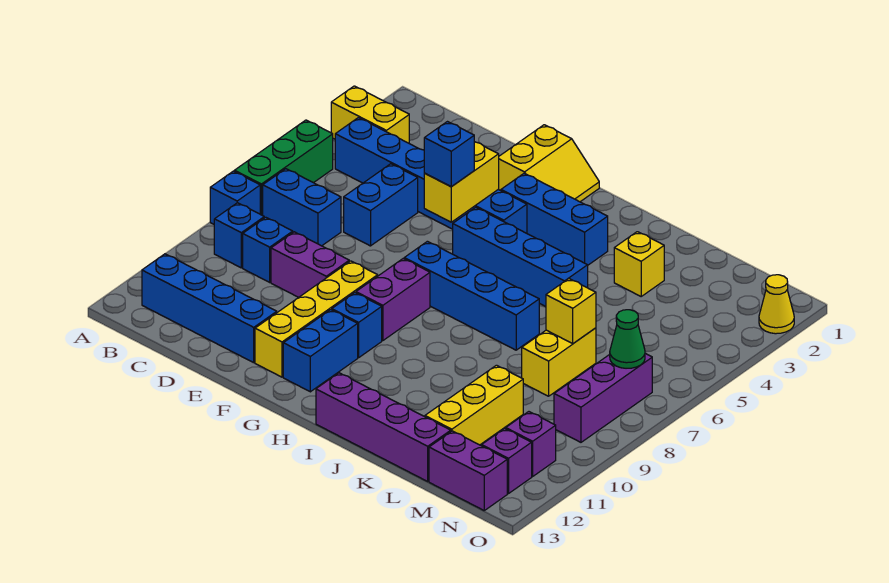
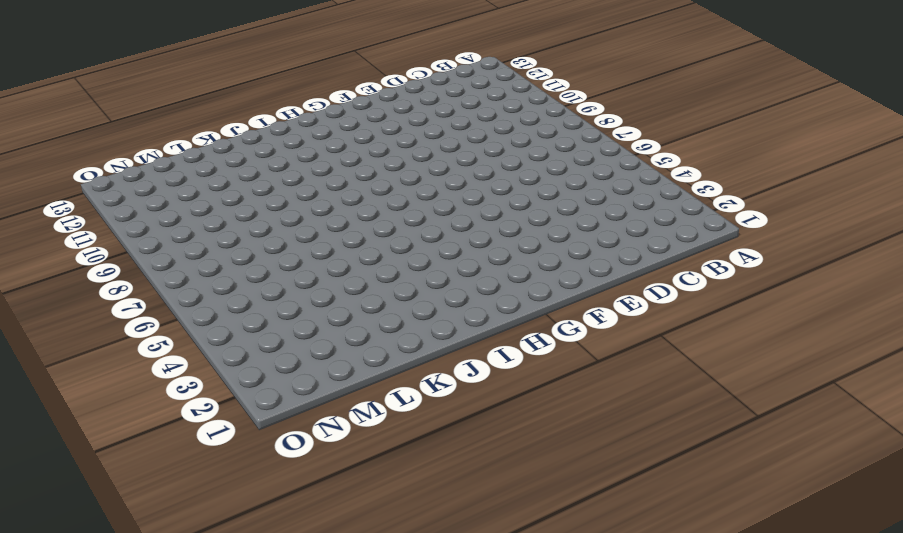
none -> yellow 1x2 brick [331,86,409,143]
none -> green 1x3 brick [234,120,333,215]
none -> blue 1x1 brick [210,171,260,224]
none -> blue 1x6 brick [335,118,527,233]

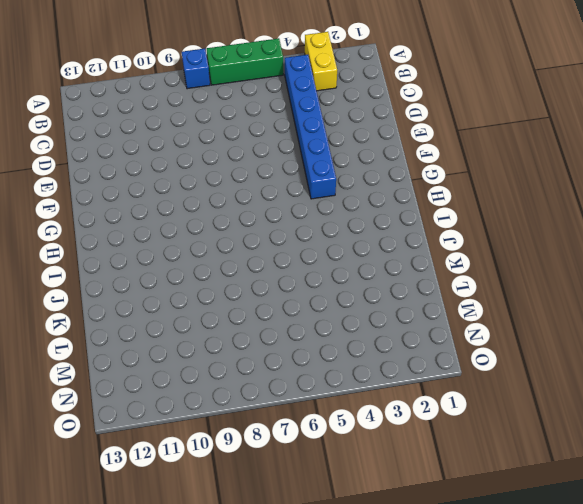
none -> blue 1x2 brick [263,169,341,246]
none -> blue 1x1 brick [214,203,264,268]
none -> blue 1x4 brick [142,254,277,363]
none -> blue 1x1 brick [243,217,293,282]

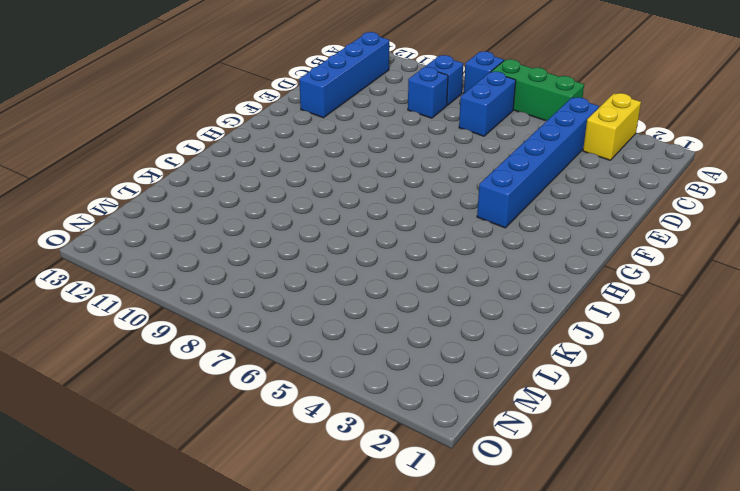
none -> blue 1x2 brick [344,164,418,246]
none -> purple 1x2 brick [271,232,349,297]
none -> yellow 2x2 slope [499,125,599,202]
none -> yellow 1x4 brick [255,261,378,377]

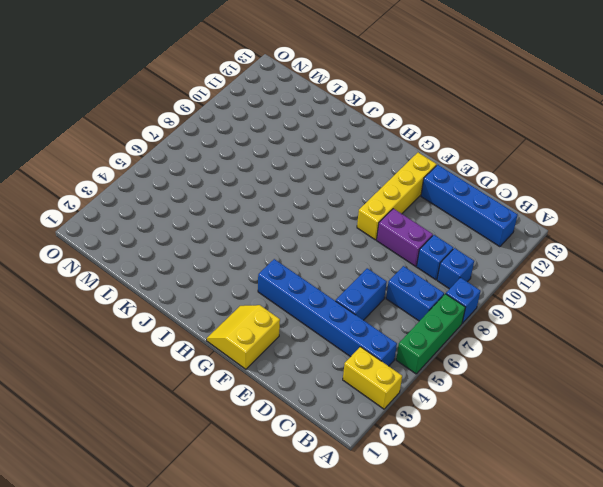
none -> blue 1x3 brick [501,173,608,265]
none -> blue 1x4 brick [453,207,588,307]
none -> blue 1x4 brick [404,241,539,350]
none -> purple 1x2 brick [356,259,430,341]

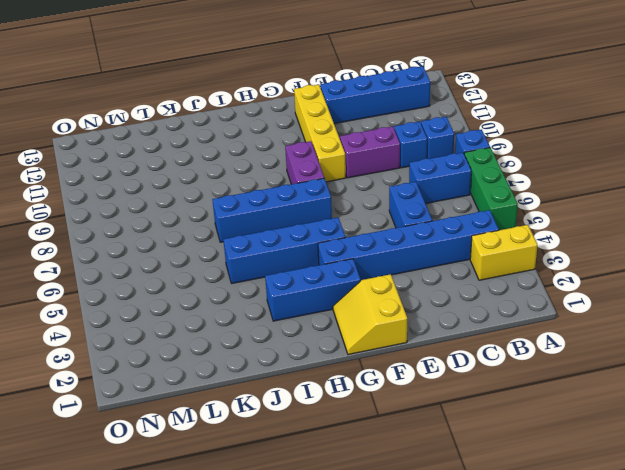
none -> blue 1x1 brick [332,293,382,358]
none -> blue 1x2 brick [283,310,358,392]
none -> purple 1x4 brick [316,373,451,481]
none -> yellow 1x1 brick [614,232,664,296]

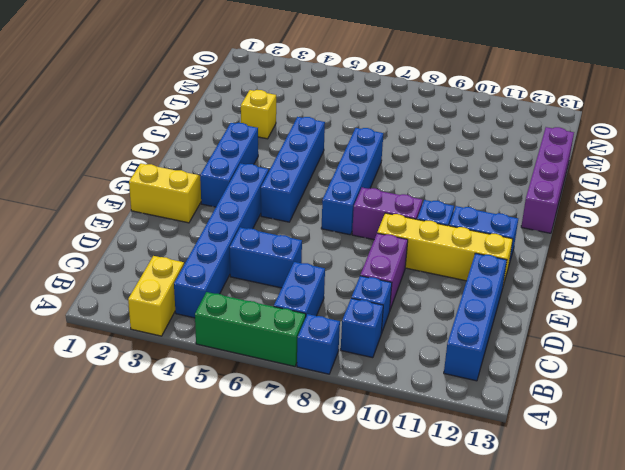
none -> yellow 1x2 brick [522,328,596,396]
none -> yellow 1x3 brick [425,365,523,445]
none -> purple 1x2 brick [429,431,507,510]
none -> purple 1x3 brick [554,353,652,442]

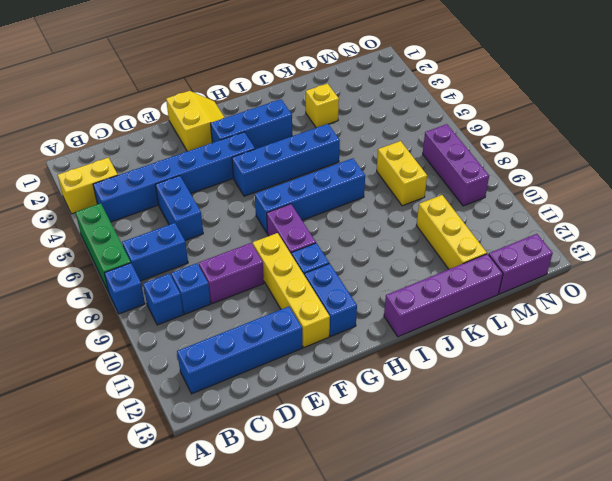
none -> purple 1x1 brick [506,412,556,476]
none -> purple 1x1 brick [482,428,532,494]
none -> yellow 1x1 cone [759,275,794,334]
none -> yellow 1x2 brick [424,142,499,222]

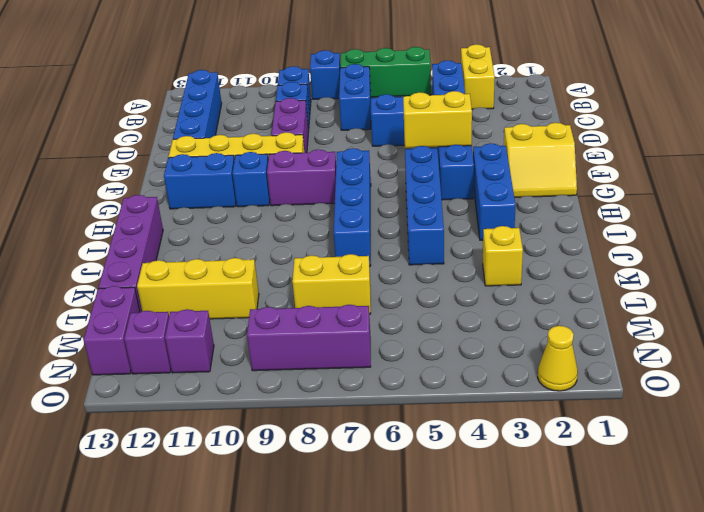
none -> yellow 1x1 brick [546,279,596,343]
none -> green 1x1 cone [610,310,645,368]
none -> blue 1x1 brick [424,122,474,187]

